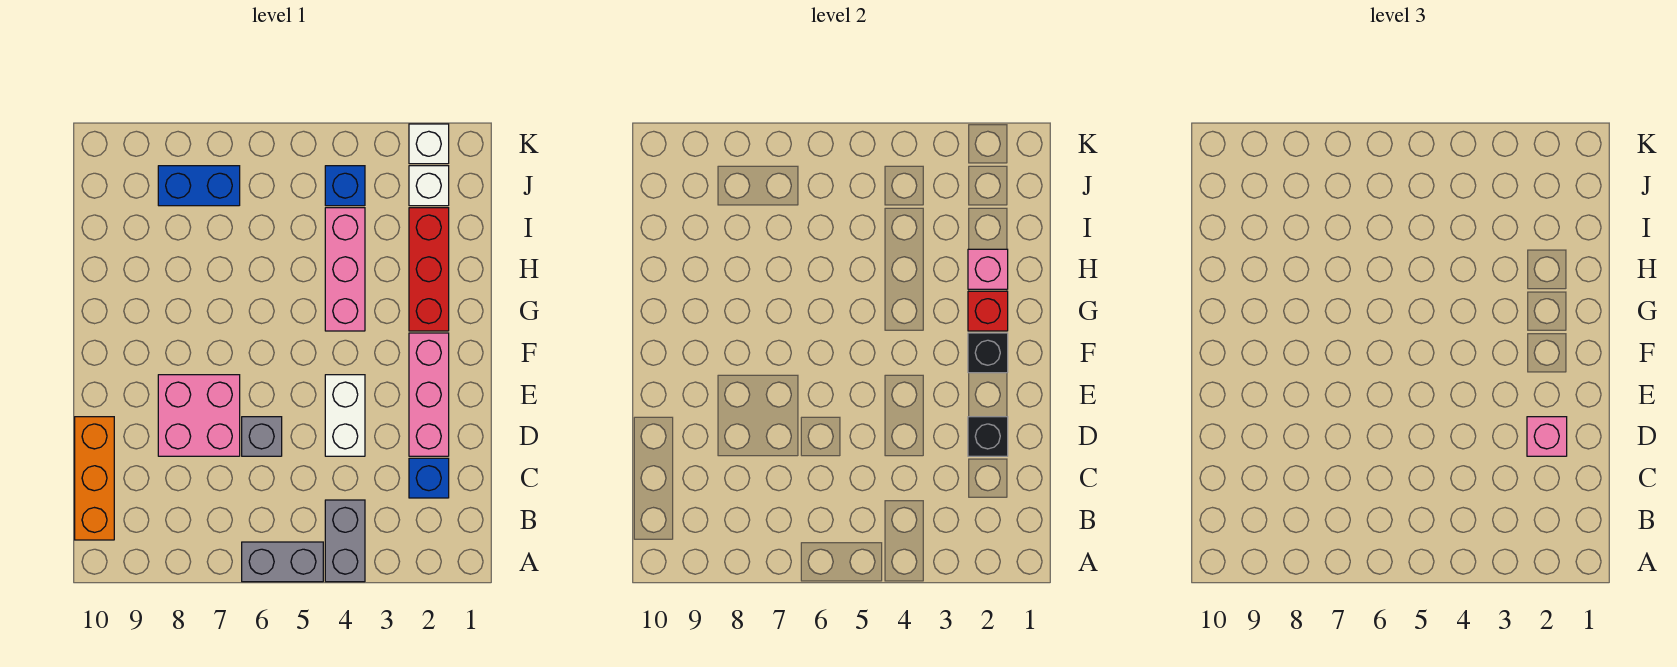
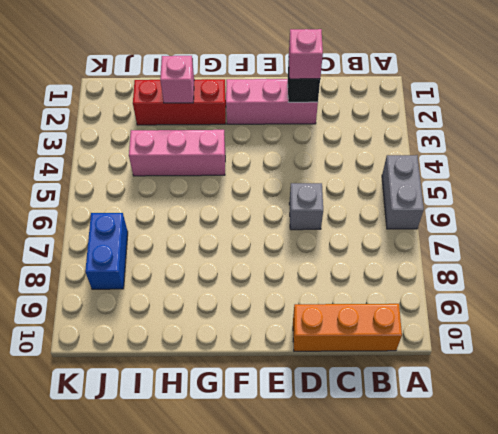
none -> grey 1x2 brick [325,500,365,582]
none -> blue 1x1 brick [409,458,449,498]
none -> white 1x2 brick [325,375,365,456]

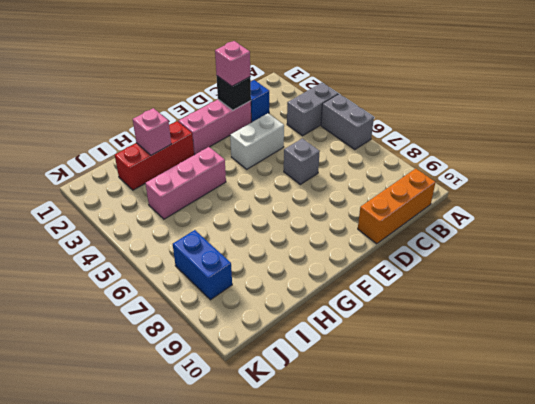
none -> pink 2x2 brick [158,375,240,456]
none -> white 1x1 brick [409,166,449,206]
none -> blue 1x1 brick [325,166,365,206]

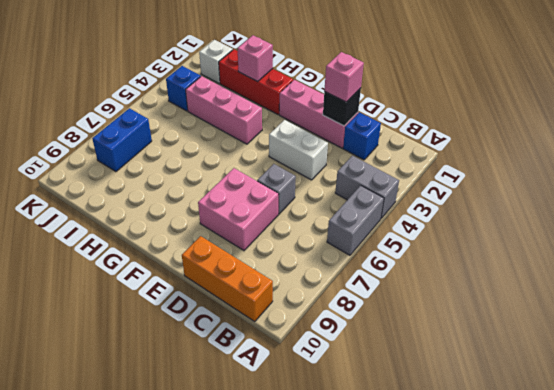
none -> white 1x1 brick [409,124,449,164]
none -> black 1x1 brick [968,333,1008,373]
none -> red 1x1 brick [968,291,1008,331]

